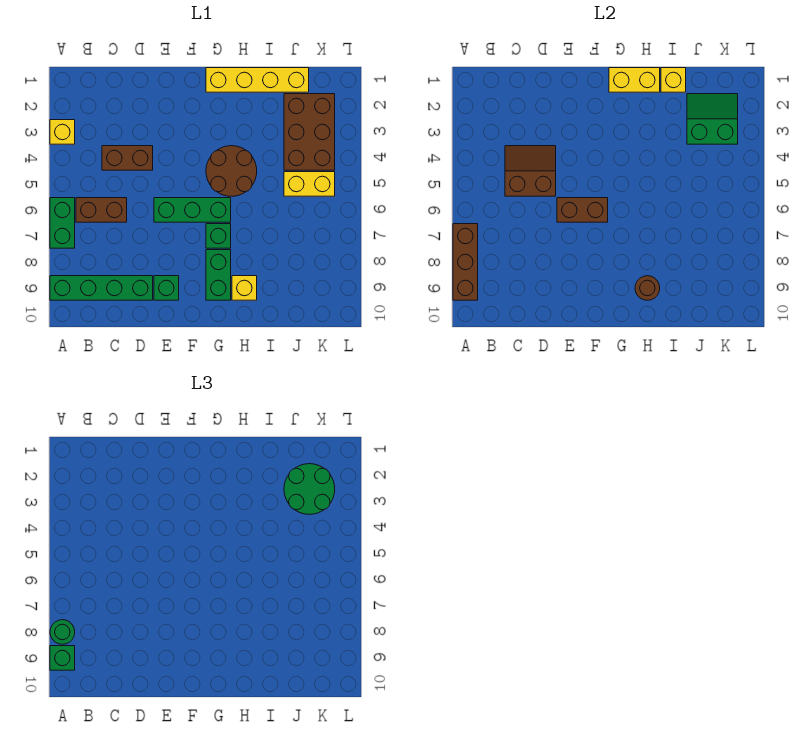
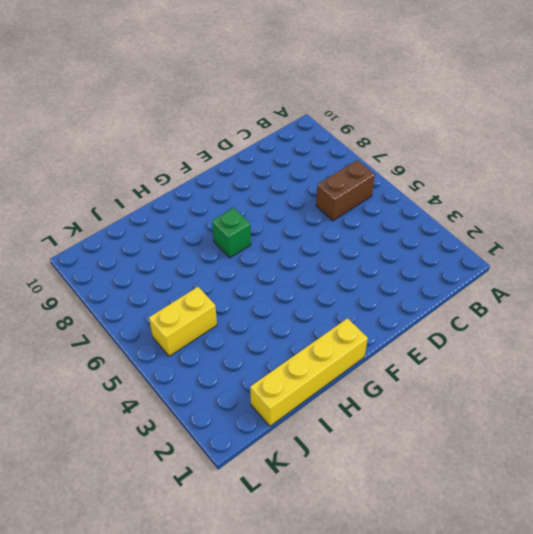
none -> yellow 1x1 brick [50,120,75,144]
none -> green 1x2 brick [50,198,75,248]
none -> green 1x4 brick [50,276,153,300]

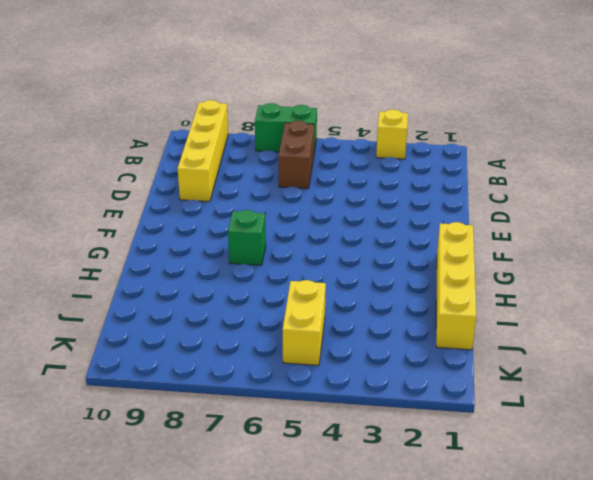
yellow 1x4 brick [178,100,228,202] -> green 1x4 brick [50,276,153,300]
none -> brown 1x2 brick [102,146,153,170]
none -> green 1x3 brick [154,198,231,222]
none -> green 1x1 brick [154,276,179,300]

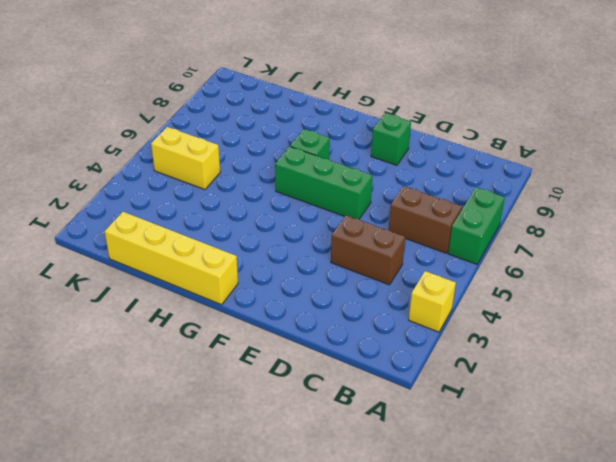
none -> green 1x4 brick [50,276,153,300]
none -> brown 2x2 round brick [206,146,257,196]
none -> green 1x2 brick [206,250,231,300]

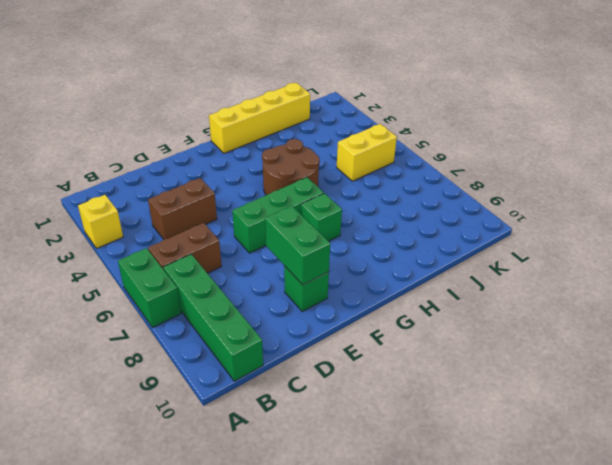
green 1x4 brick [163,254,263,381] -> green 1x4 brick turned to [50,276,153,300]
green 1x2 brick [265,206,330,285] -> green 1x2 brick moved to [206,250,231,300]
none -> yellow 1x1 brick [232,276,257,300]
none -> brown 2x3 brick [284,94,335,170]
none -> brown 1x3 brick [453,224,478,300]

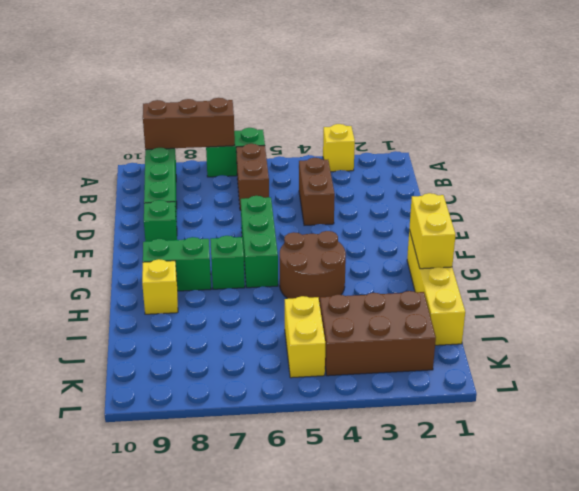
none -> brown 2x2 slope [505,146,556,196]
none -> brown 1x2 brick [557,198,608,222]
none -> brown 1x1 round brick [635,276,660,300]

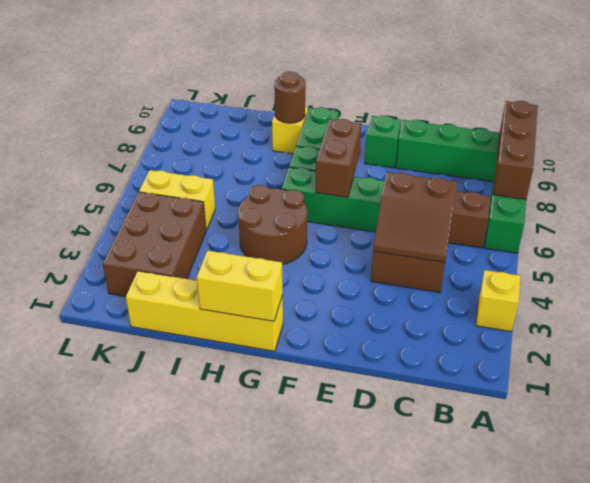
brown 1x2 brick [316,119,361,197] -> brown 1x2 brick turned to [557,198,608,222]
none -> yellow 1x1 brick [661,68,686,92]
none -> green 2x2 slope [687,94,738,144]
none -> green 1x1 round brick [50,620,75,644]

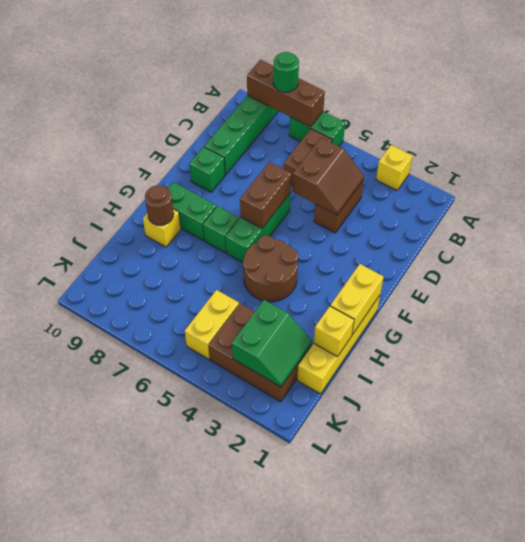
none -> green 1x1 brick [50,646,75,670]
none -> green 2x2 round brick [284,464,335,514]

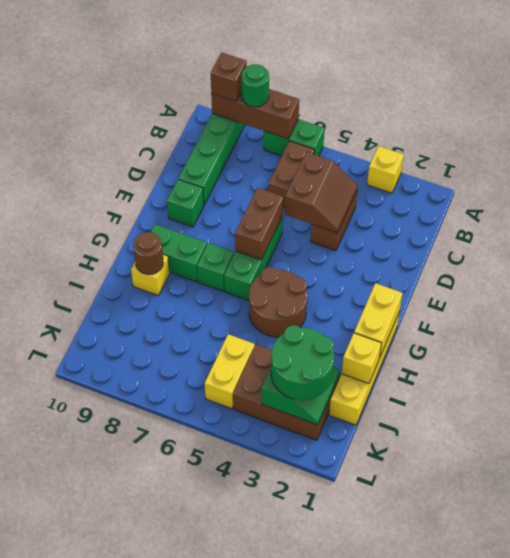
brown 1x1 brick [211,53,247,101] -> green 1x1 brick [50,646,75,670]

